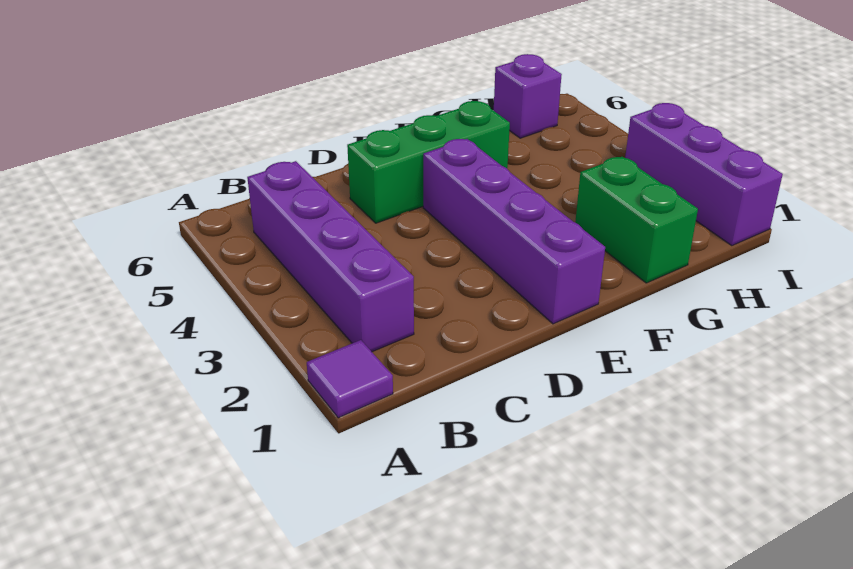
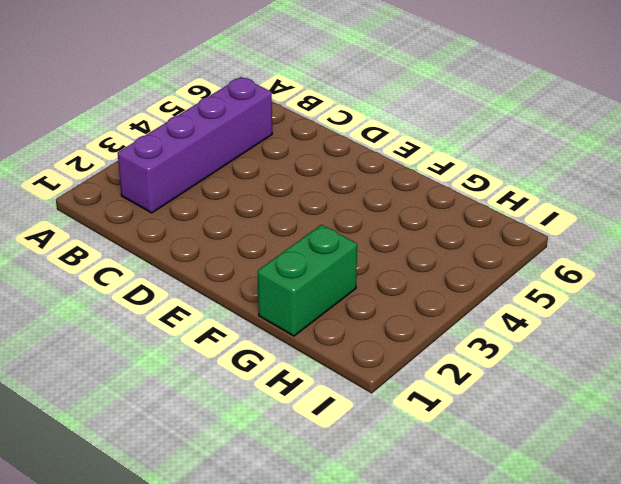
none -> purple 1x1 tile [307,340,393,418]
none -> green 1x3 brick [347,101,510,223]

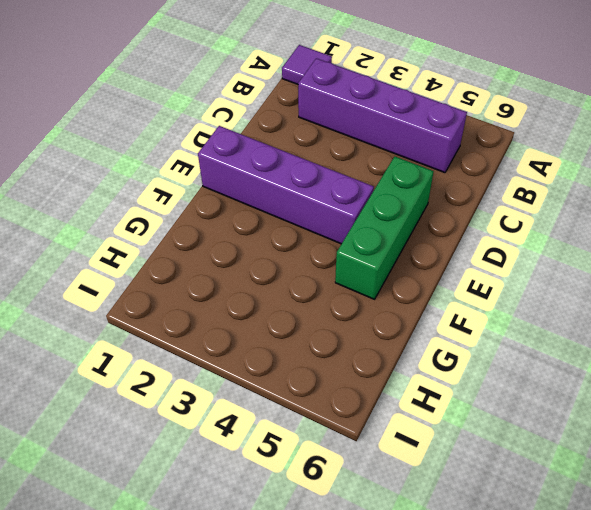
none -> green 1x2 brick [575,157,698,283]
none -> purple 1x1 brick [494,54,562,138]

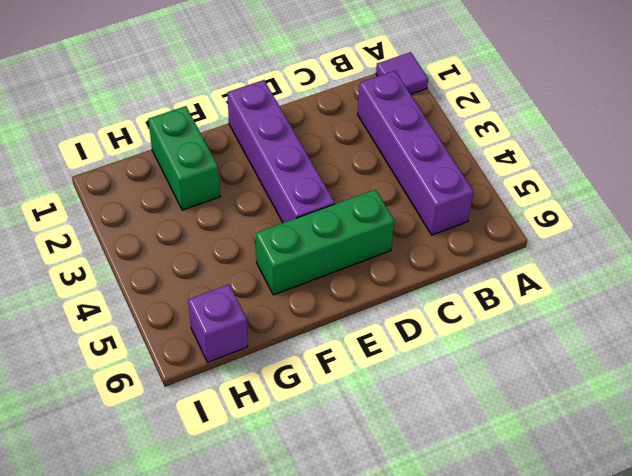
none -> purple 1x3 brick [625,103,783,246]

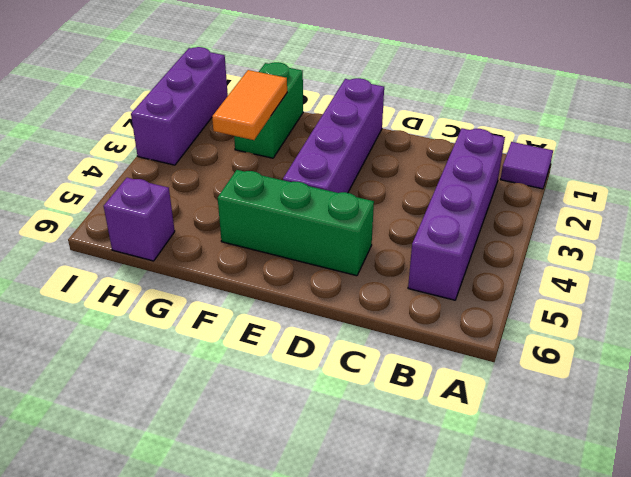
orange 1x2 tile [212,70,287,140] -> none

